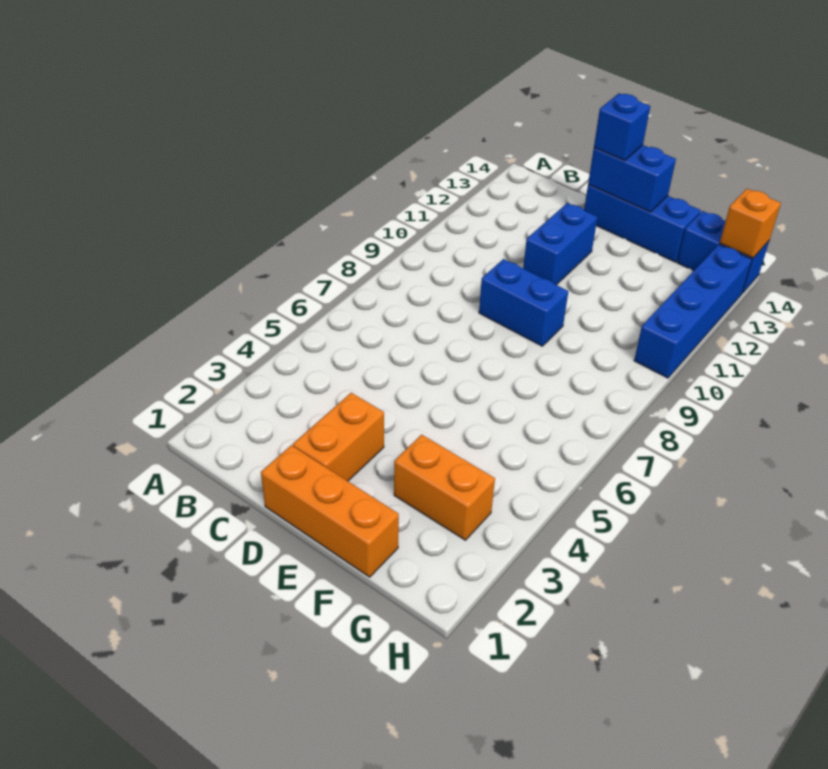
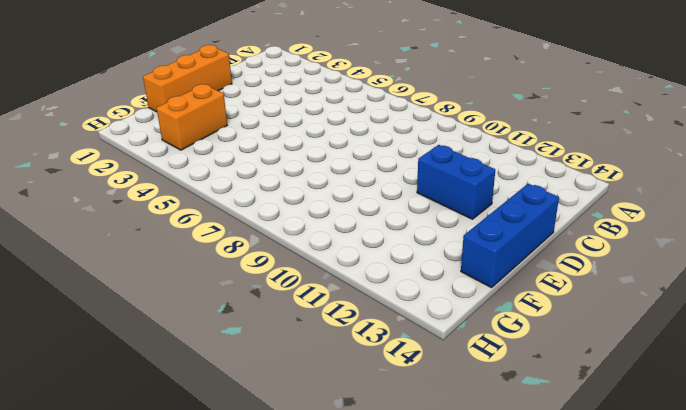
none -> orange 1x2 brick [293,393,384,481]
none -> blue 1x2 brick [479,259,568,346]

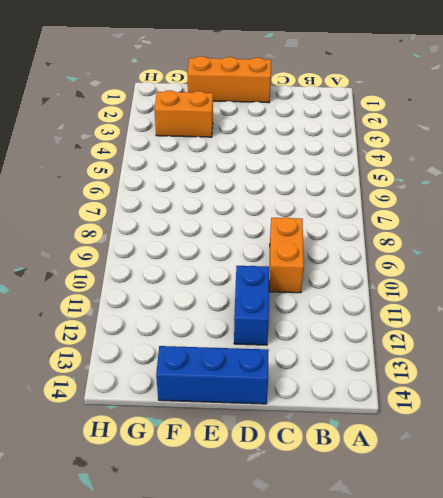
orange 1x2 brick [269,217,304,293] -> orange 1x2 brick moved to [293,393,384,481]
none -> blue 1x2 brick [479,259,568,346]
none -> blue 1x2 brick [677,211,769,293]

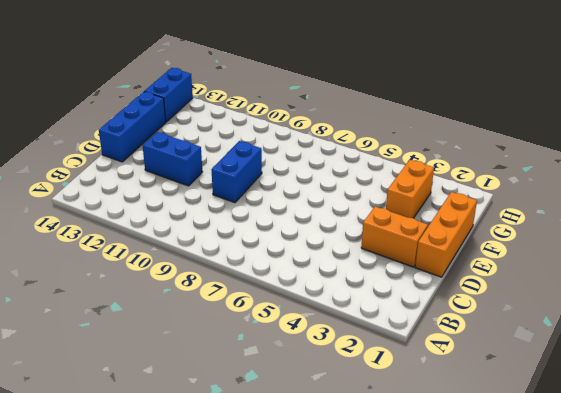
none -> blue 1x4 brick [634,245,752,378]
none -> blue 1x2 brick [588,145,676,212]

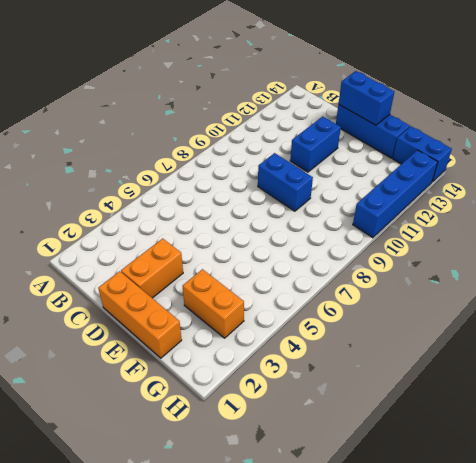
none -> orange 1x1 brick [720,189,781,258]
none -> blue 1x1 brick [594,93,650,161]

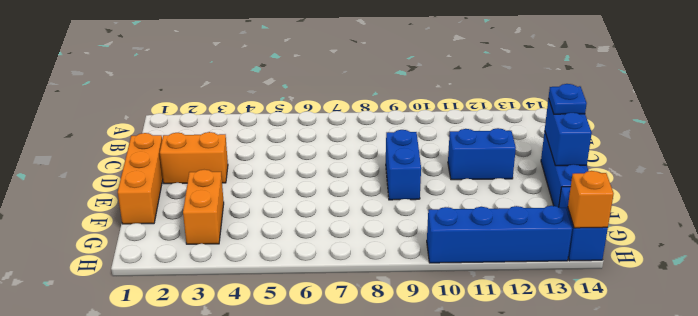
blue 1x1 plate [549,84,587,114] -> blue 1x1 brick [594,93,650,161]

